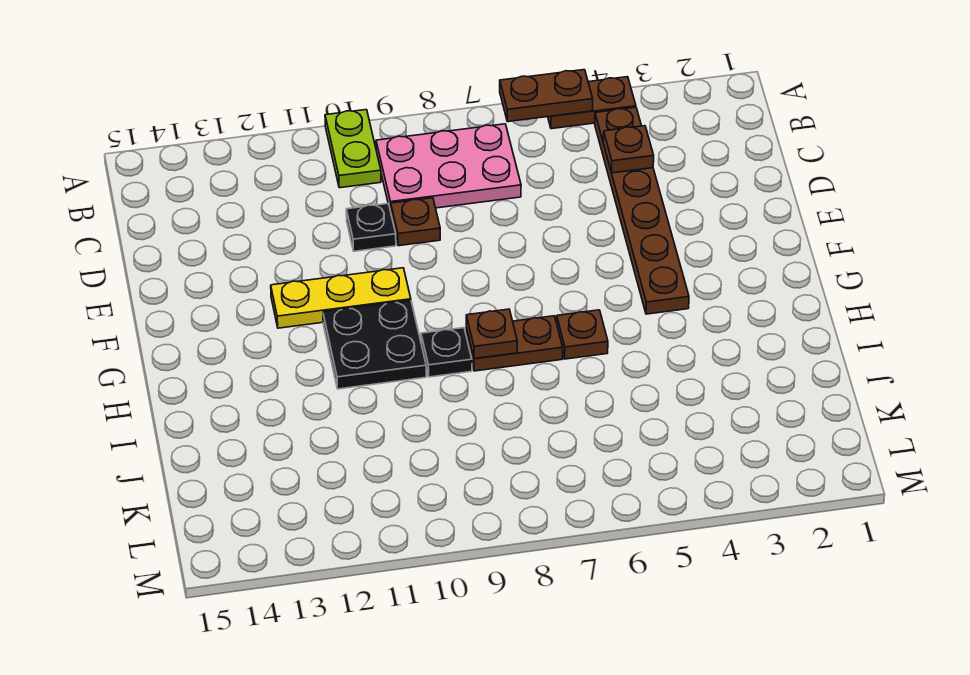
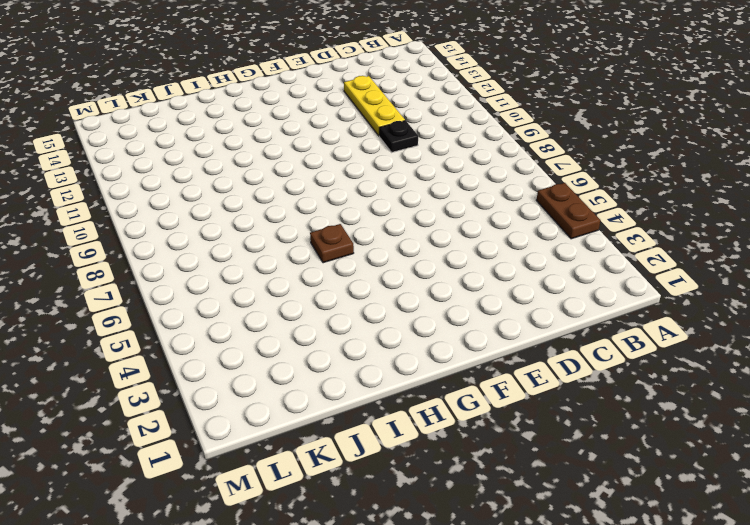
yellow 1x3 plate [344,76,405,136] -> yellow 1x3 plate moved to [271,268,411,328]
none -> lime 1x2 plate [325,110,381,188]
none -> brown 1x6 plate [595,107,689,314]
none -> pink 2x3 plate [376,124,521,211]

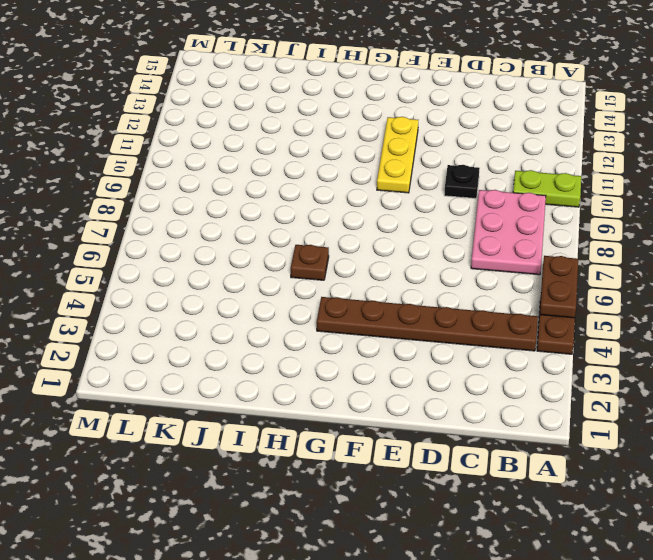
none -> brown 1x1 plate [391,198,440,246]
none -> black 2x2 plate [323,301,426,389]
none -> brown 1x2 plate [466,316,563,371]

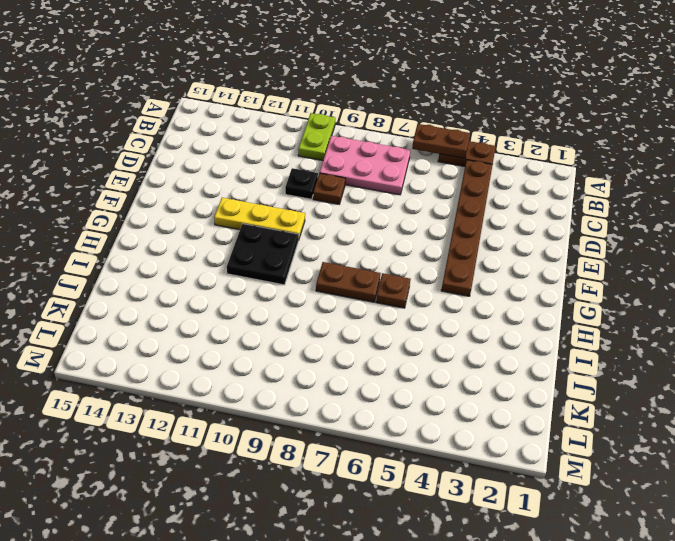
none -> black 1x1 plate [421,328,472,377]
none -> brown 1x1 plate [603,126,654,173]
none -> brown 1x1 plate [466,309,517,359]

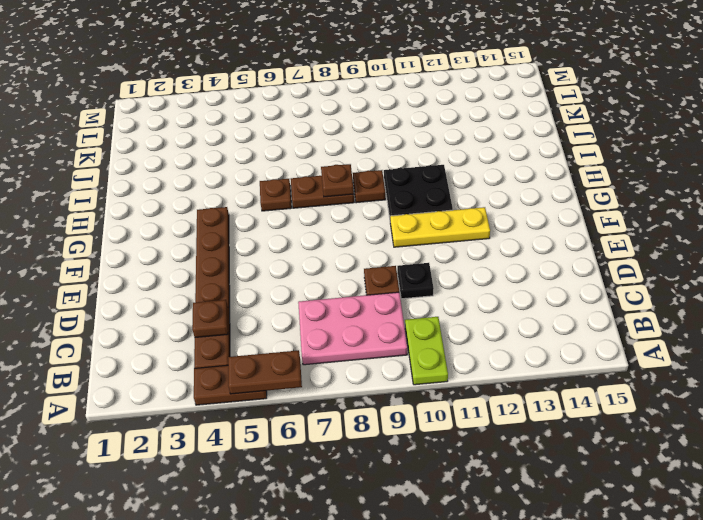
brown 1x1 plate [353,170,386,203] -> black 1x1 plate [421,328,472,377]

